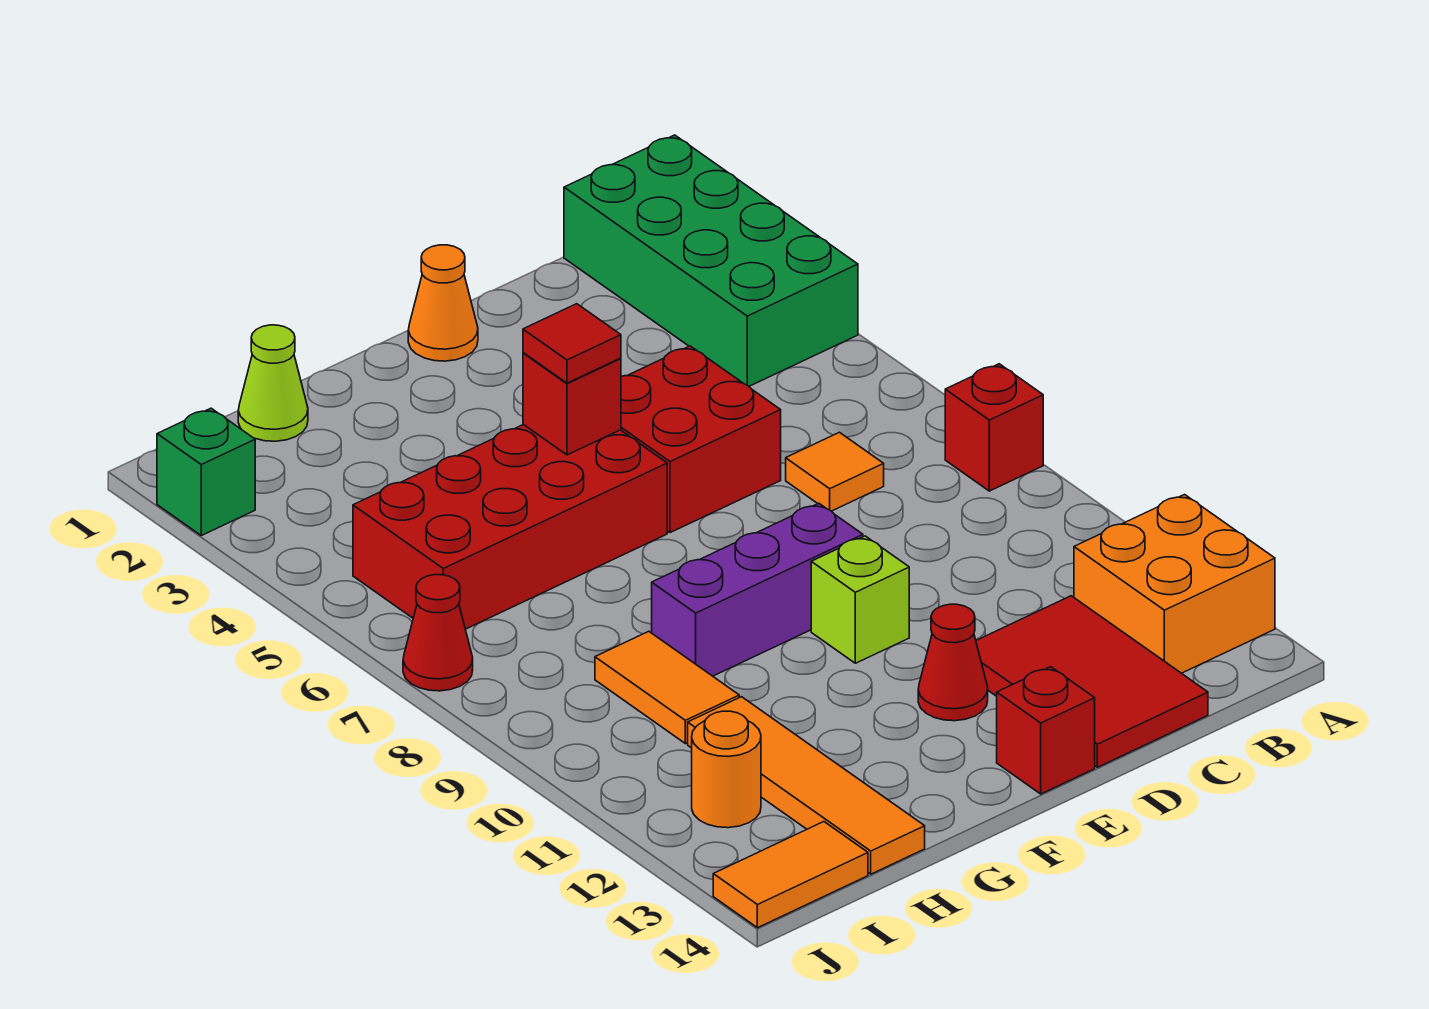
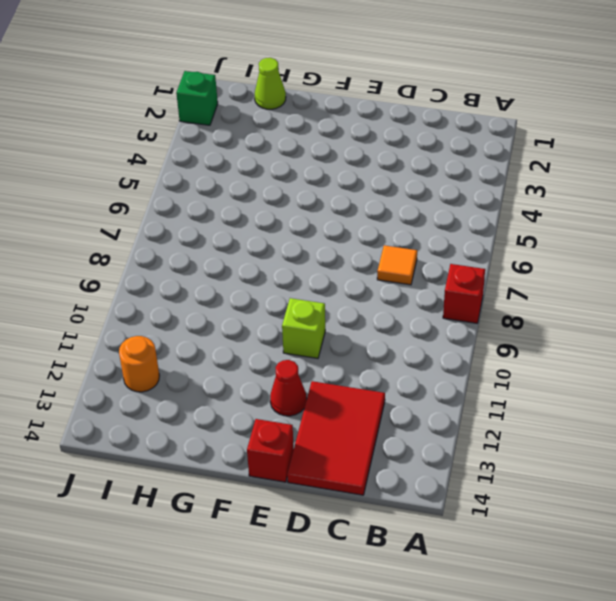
none -> green 2x4 brick [564,135,858,386]
none -> orange 2x2 brick [1074,495,1275,673]
none -> red 2x2 brick [621,346,781,533]

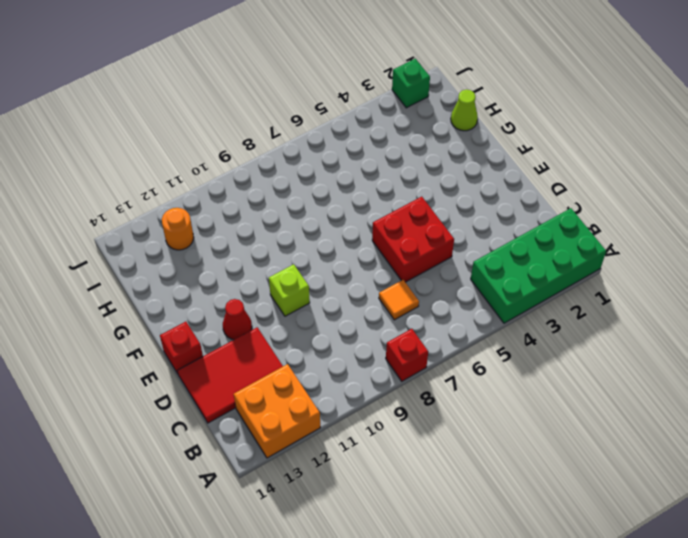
none -> orange 1x1 cone [408,245,478,361]
none -> purple 1x3 brick [652,503,863,676]
none -> red 2x4 brick [353,424,667,629]

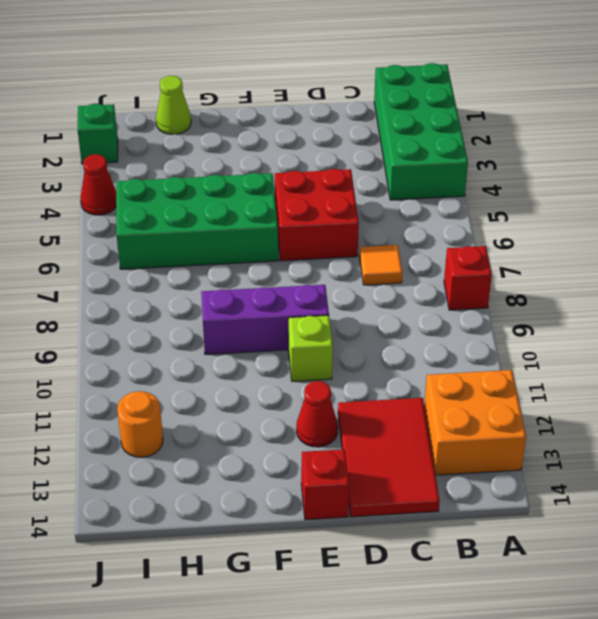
green 2x4 brick [116,173,278,269] -> red 2x4 brick [353,424,667,629]
red 1x1 cone [80,154,116,215] -> red 1x1 cone moved to [403,575,473,691]
none -> orange 1x1 cone [408,245,478,361]
none -> orange 1x2 tile [595,631,739,744]
none -> orange 1x4 tile [688,697,925,874]

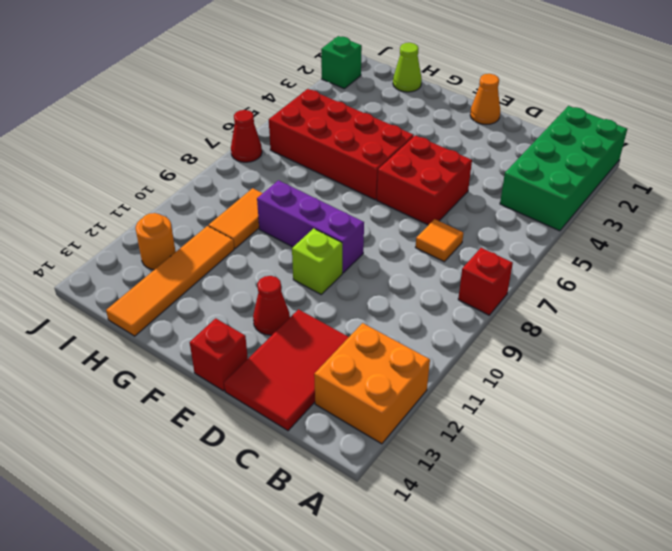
none -> orange 1x2 tile [713,822,868,928]
none -> red 1x1 brick [523,353,621,455]
none -> red 1x1 tile [523,304,621,383]

